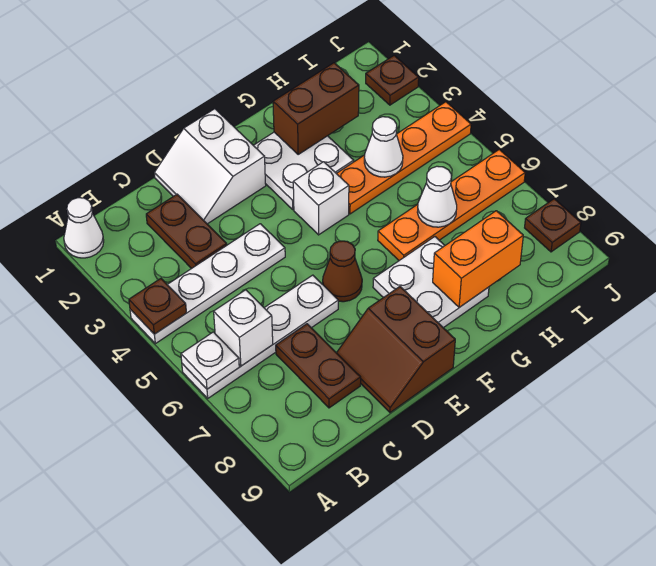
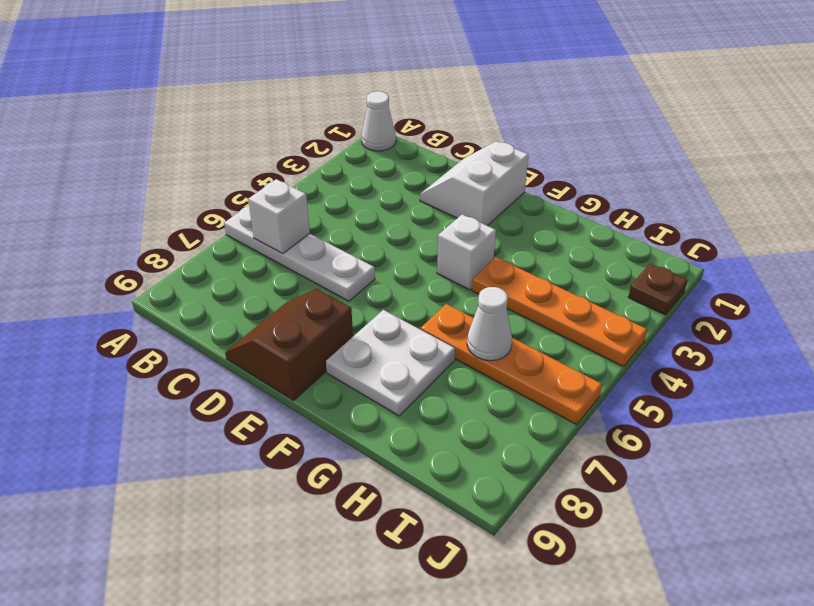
none -> white 1x4 plate [130,224,285,344]
none -> brown 1x2 plate [146,194,227,269]
none -> brown 1x2 plate [276,324,361,408]

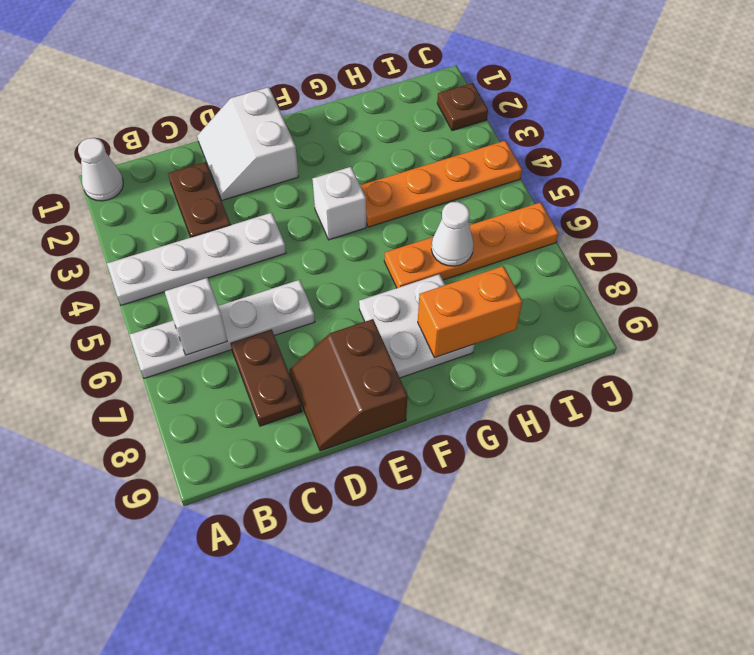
none -> brown 1x1 cone [323,241,362,302]
none -> white 2x2 plate [253,132,354,209]
none -> brown 1x1 plate [525,199,581,252]

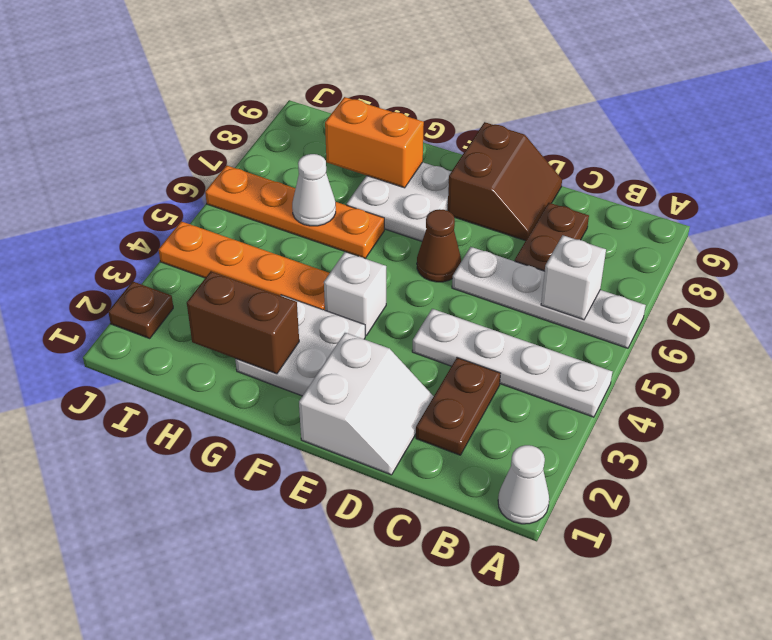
none -> brown 1x1 plate [525,199,581,252]
none -> brown 1x1 plate [129,279,186,334]
none -> white 1x1 plate [181,332,239,389]

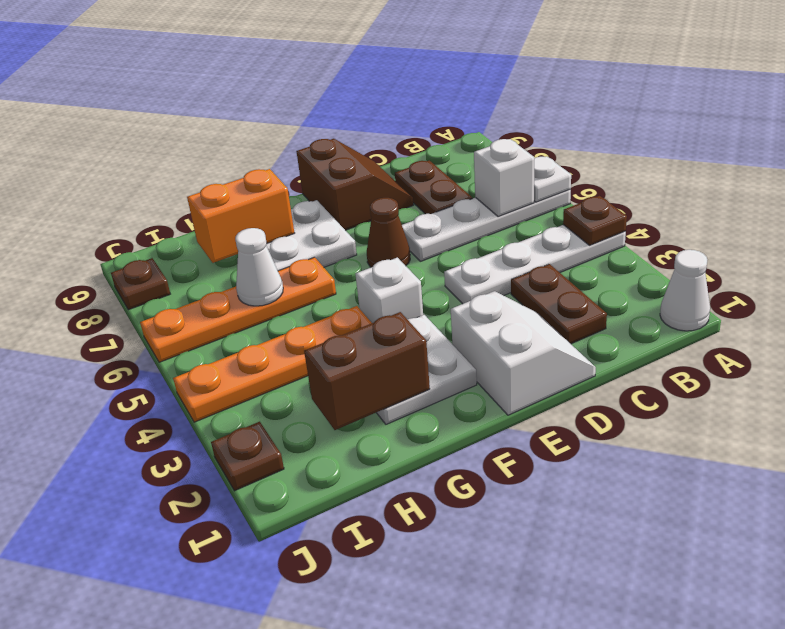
none -> white 1x1 cone [364,117,403,177]

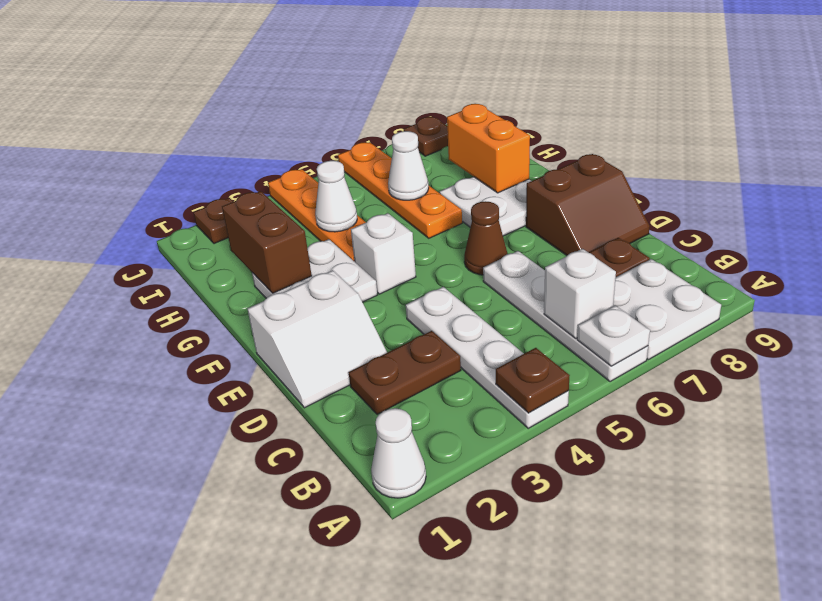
white 2x2 plate [613,259,721,360] -> none

